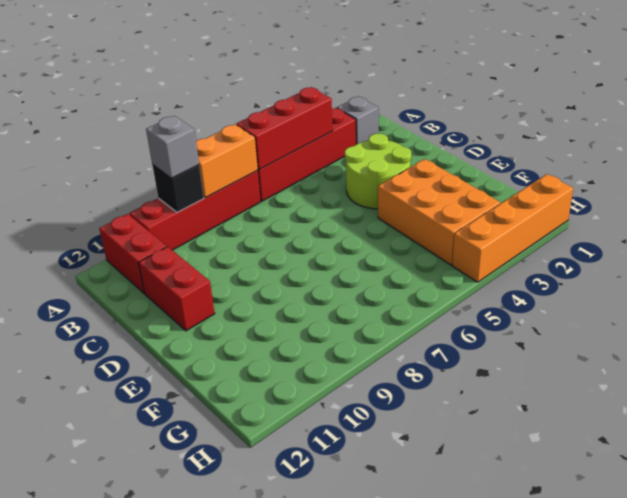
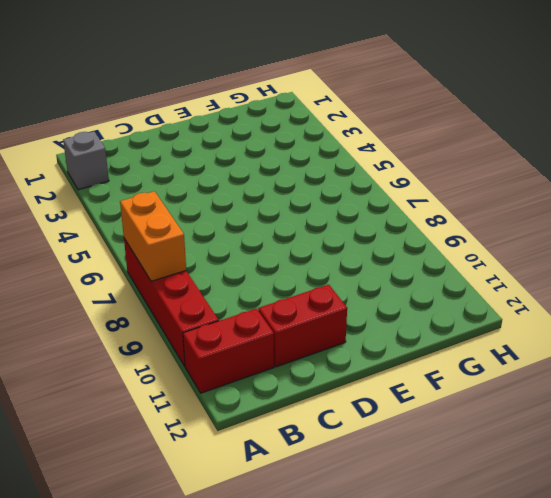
none -> red 1x4 brick [258,108,356,201]
none -> lime 2x2 round brick [345,133,411,209]
none -> orange 2x3 brick [378,159,500,265]

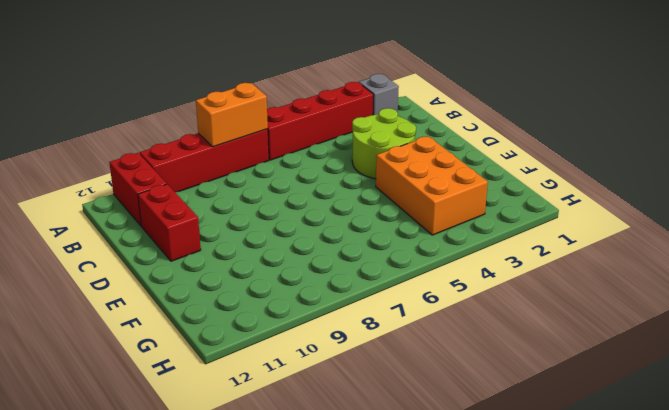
none -> orange 1x4 brick [452,174,573,282]
none -> red 1x3 brick [236,87,333,170]
none -> black 1x1 brick [152,165,204,212]

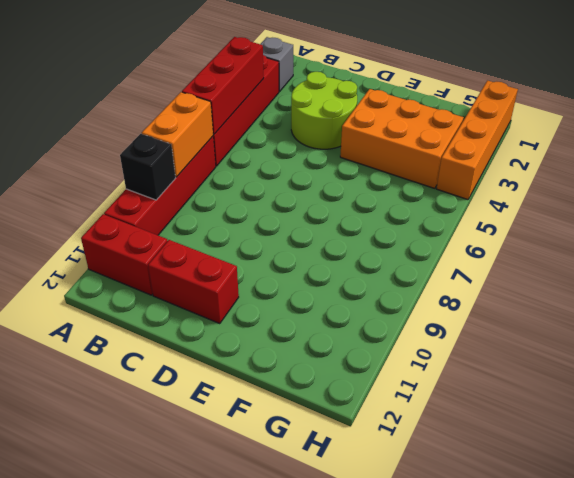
none -> grey 1x1 brick [146,116,199,178]

